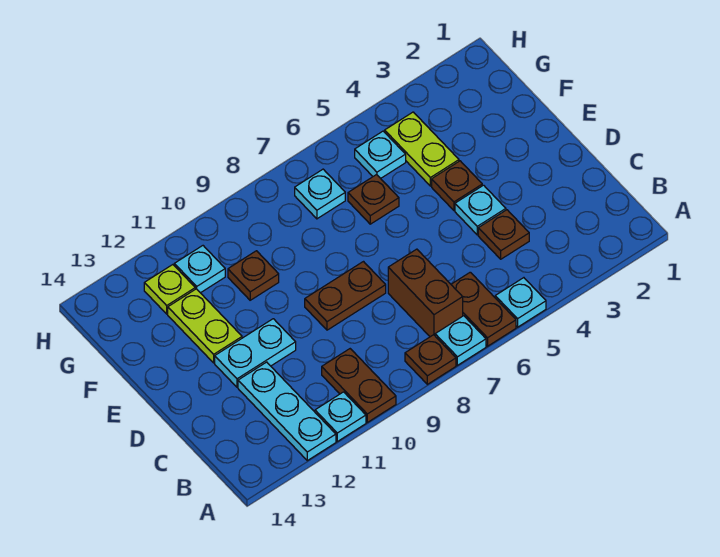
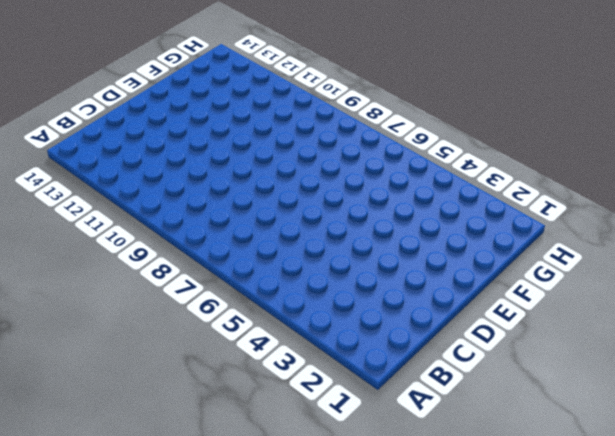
none -> cyan 1x1 plate [495,278,546,327]
none -> brown 1x2 plate [451,272,516,346]
none -> cyan 1x1 plate [435,316,486,365]

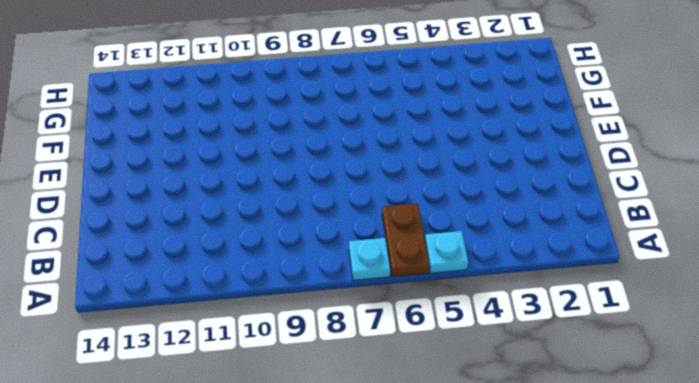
none -> brown 1x1 plate [405,335,456,384]
none -> brown 1x2 plate [322,349,396,422]
none -> cyan 1x1 plate [315,392,366,441]

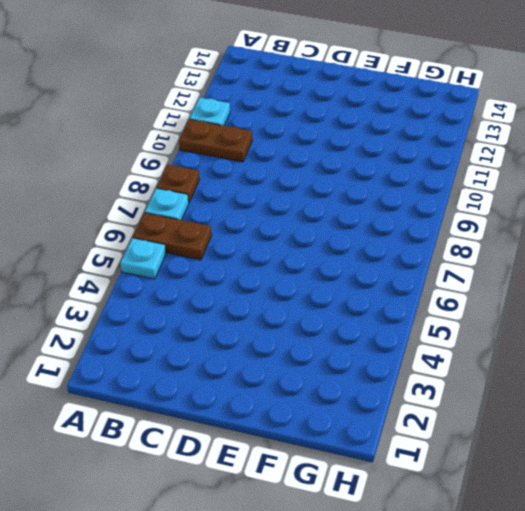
none -> cyan 1x3 plate [238,362,336,461]
none -> brown 1x2 brick [388,249,463,337]
none -> brown 1x1 plate [478,210,529,259]

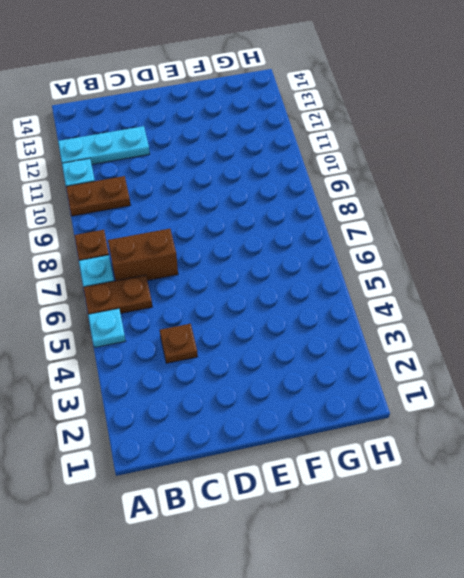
none -> cyan 1x1 plate [455,185,506,235]
none -> brown 1x2 plate [305,262,386,330]
none -> cyan 1x2 plate [215,319,296,387]

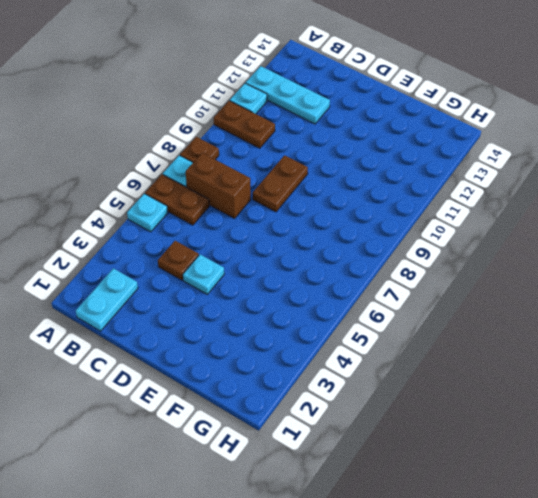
cyan 1x2 plate [76,268,138,331] -> cyan 1x2 plate moved to [215,319,296,387]
none -> brown 1x1 plate [432,161,482,210]
none -> lime 1x2 plate [168,289,242,363]
none -> lime 1x2 plate [385,112,459,186]

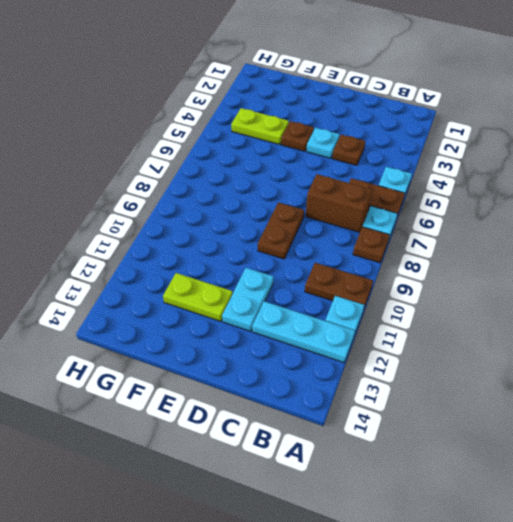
none -> brown 1x1 plate [348,175,399,224]
none -> brown 1x1 plate [228,251,279,300]
none -> cyan 1x1 plate [355,131,406,178]

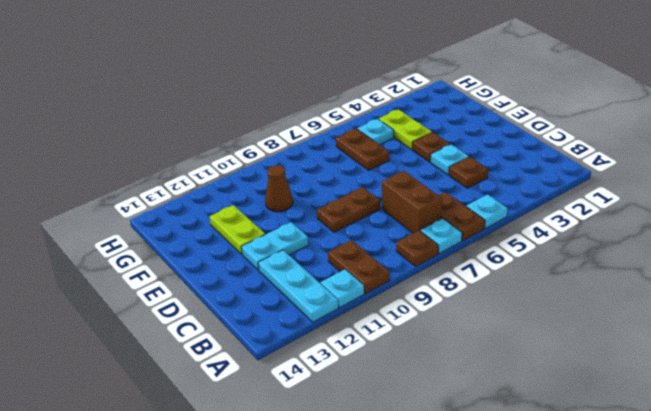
brown 1x2 plate [336,129,389,170] -> brown 1x1 plate [348,175,399,224]
brown 1x1 cone [265,165,293,212] -> brown 1x1 plate [228,251,279,300]
none -> cyan 1x1 plate [295,169,345,219]
none -> cyan 1x1 plate [174,246,225,293]
none -> lime 1x1 plate [144,265,195,314]

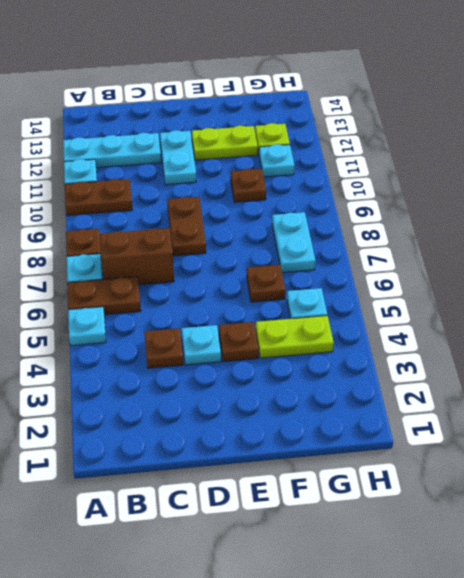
cyan 1x2 plate [272,212,315,273] -> cyan 1x1 plate [295,169,345,219]

